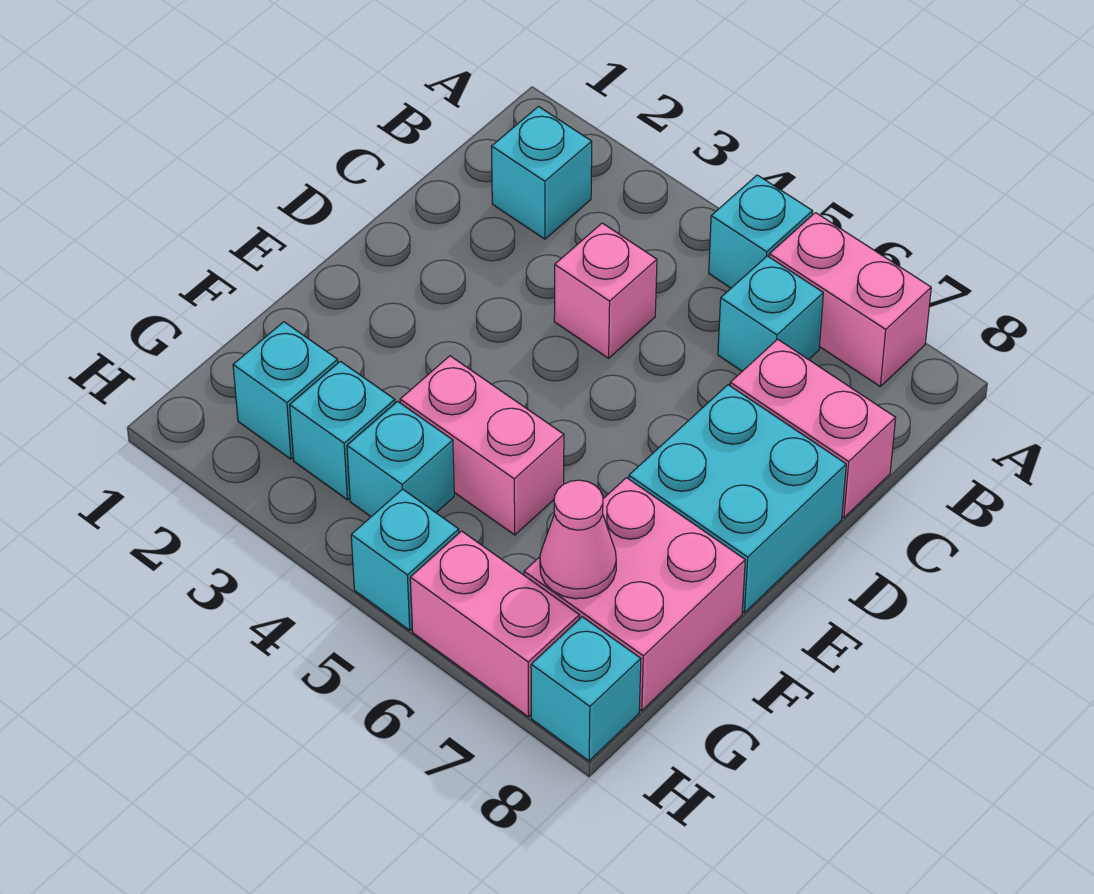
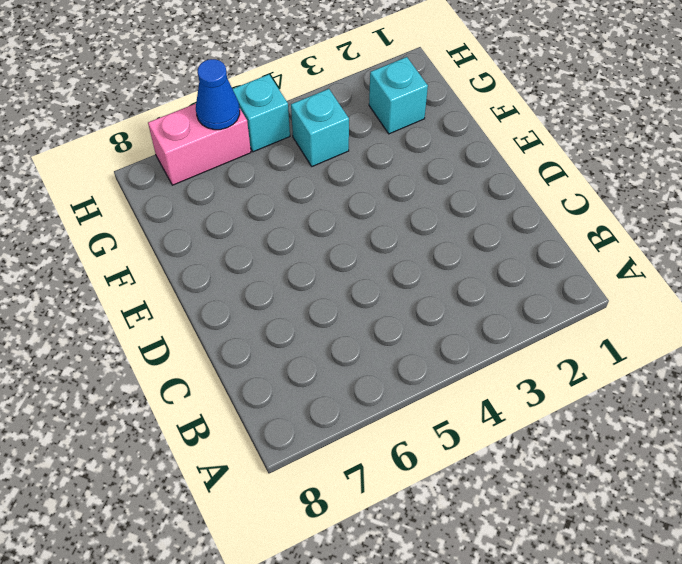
blue 1x1 cone [196,59,240,130] -> none
none -> cyan 1x1 brick [709,175,813,288]
none -> pink 1x2 brick [769,213,931,386]
none -> cyan 1x1 brick [491,107,592,239]

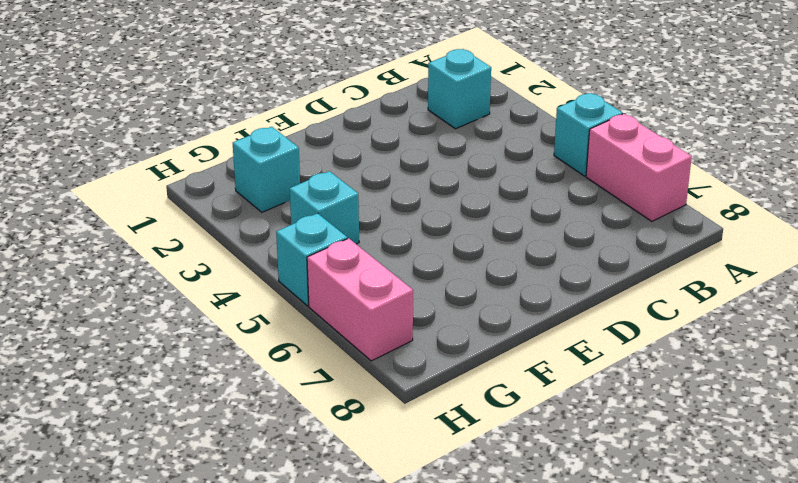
none -> cyan 1x1 brick [718,256,823,371]
none -> pink 1x1 brick [554,223,657,358]
none -> pink 1x2 brick [730,339,896,518]

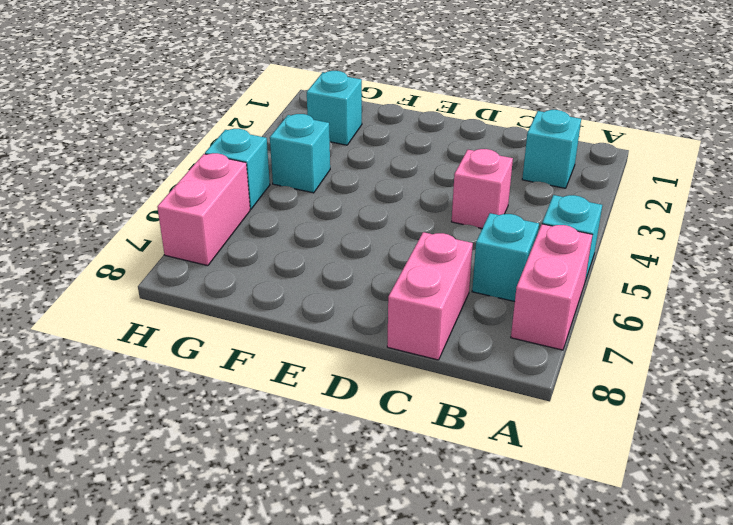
none -> cyan 2x2 brick [629,385,846,613]
none -> pink 1x2 brick [400,356,564,535]
none -> pink 2x2 brick [524,478,745,711]

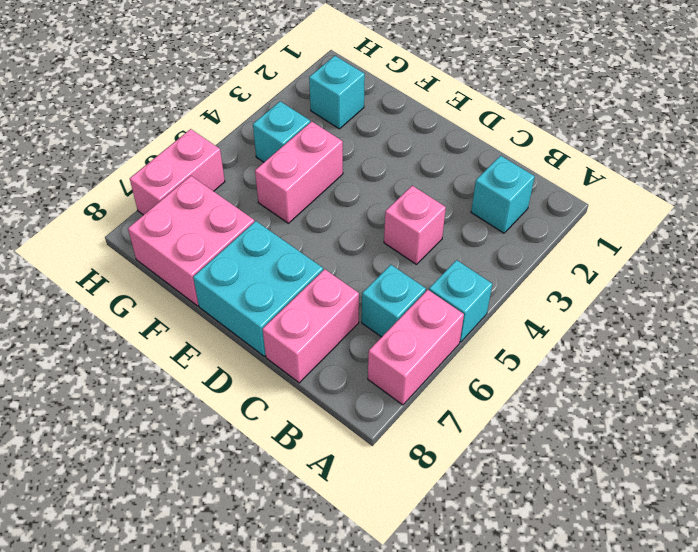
none -> cyan 1x1 brick [290,361,395,500]
none -> cyan 1x1 brick [351,489,459,630]
none -> cyan 1x1 brick [531,617,641,761]

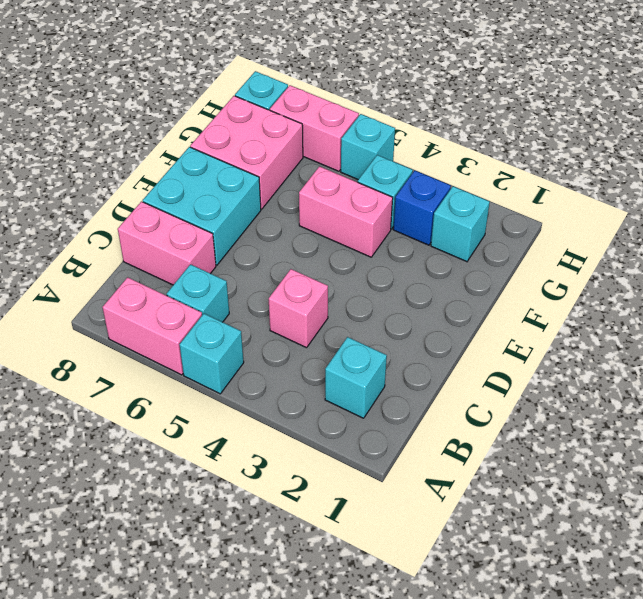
blue 1x1 brick [393,171,451,245] -> cyan 1x1 brick [290,361,395,500]
none -> pink 1x1 cone [540,480,616,599]

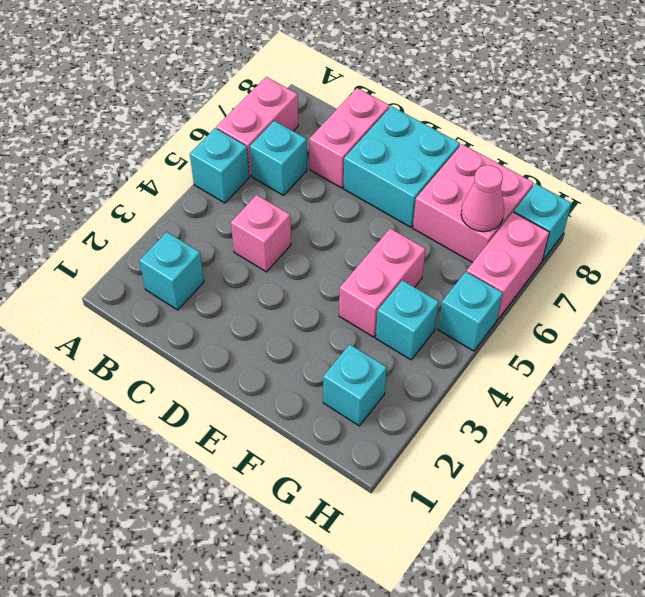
none -> cyan 1x1 brick [290,361,395,500]

